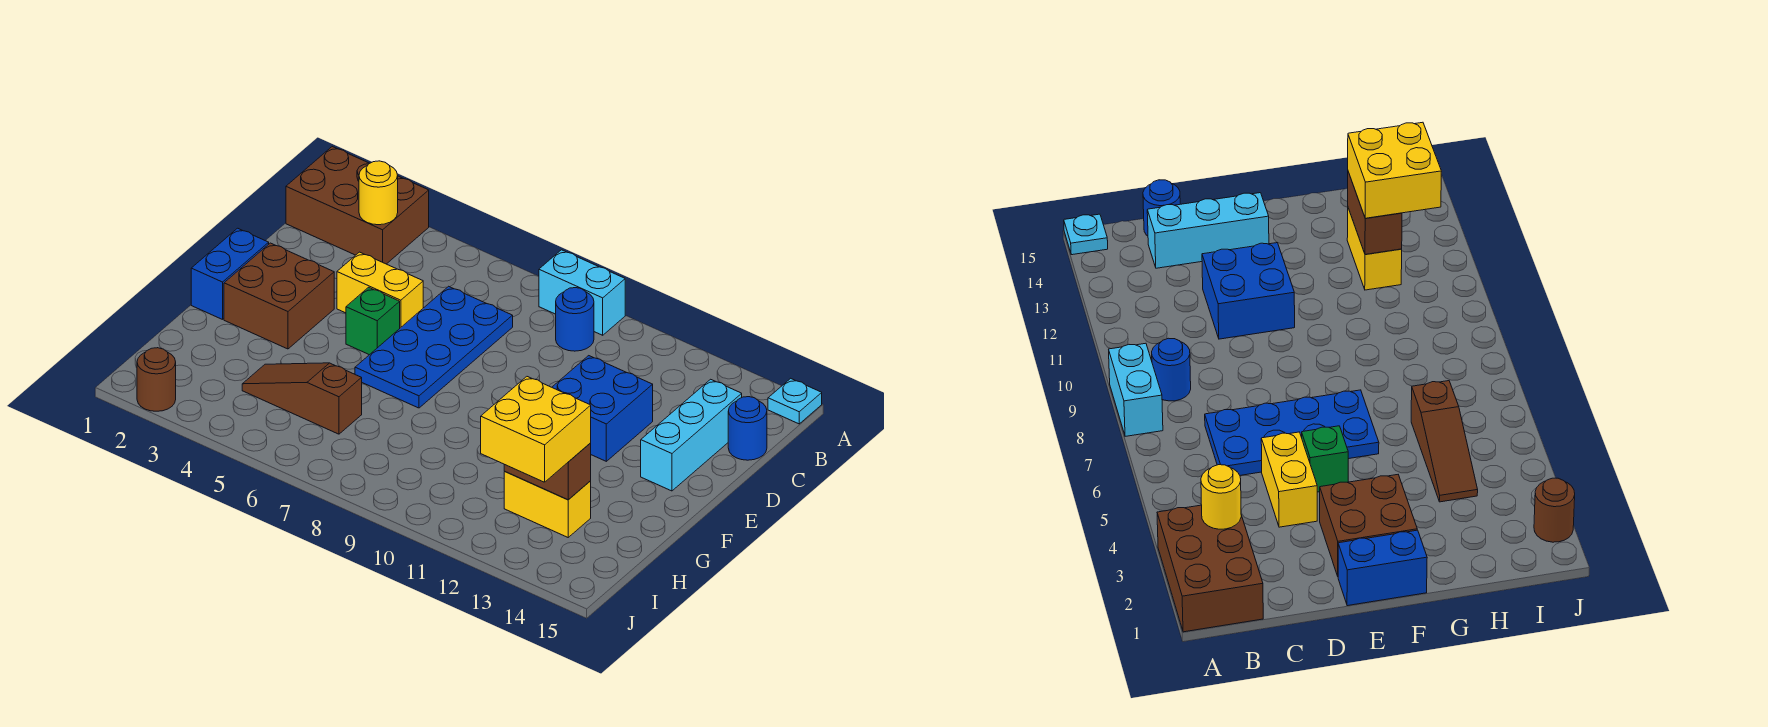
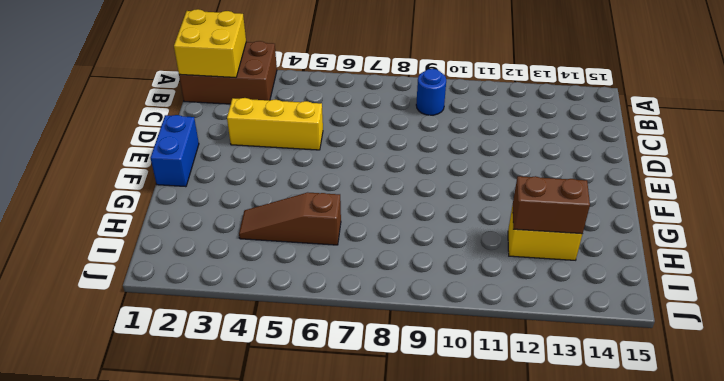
yellow 2x2 brick [174,9,246,78] -> yellow 2x2 brick moved to [481,377,591,482]
yellow 1x3 brick [227,98,323,150] -> yellow 1x2 brick [337,252,423,328]
none -> cyan 1x2 brick [539,250,625,335]
none -> cyan 1x1 plate [768,378,822,424]
none -> blue 2x4 plate [355,286,513,408]

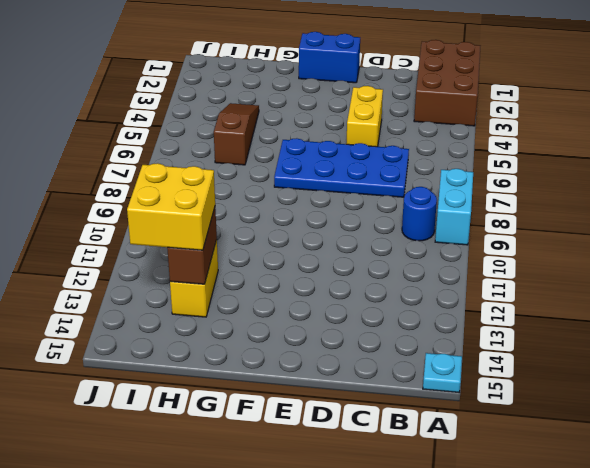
none -> cyan 1x3 brick [641,379,742,491]
none -> blue 1x1 round brick [728,397,767,460]
none -> blue 2x2 brick [552,356,653,461]

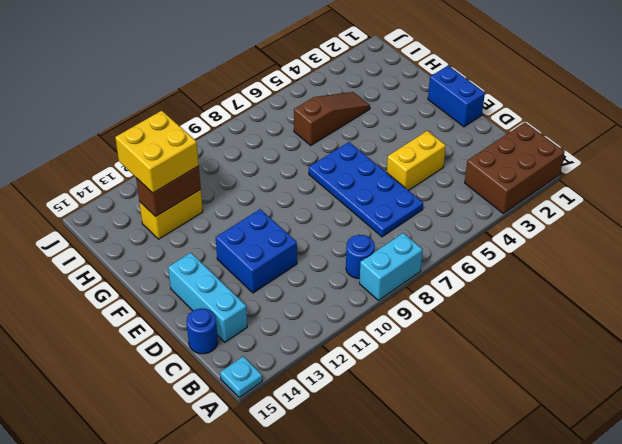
none -> brown 2x2 brick [224,243,334,349]
none -> green 1x1 brick [346,287,400,355]
none -> brown 1x1 round brick [137,348,176,411]

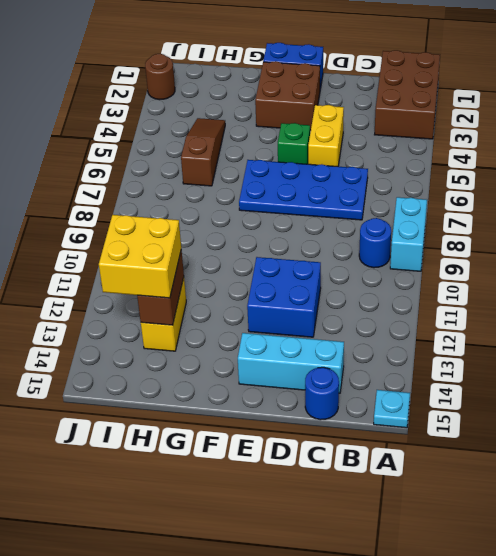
none -> yellow 1x1 round brick [359,161,398,225]

